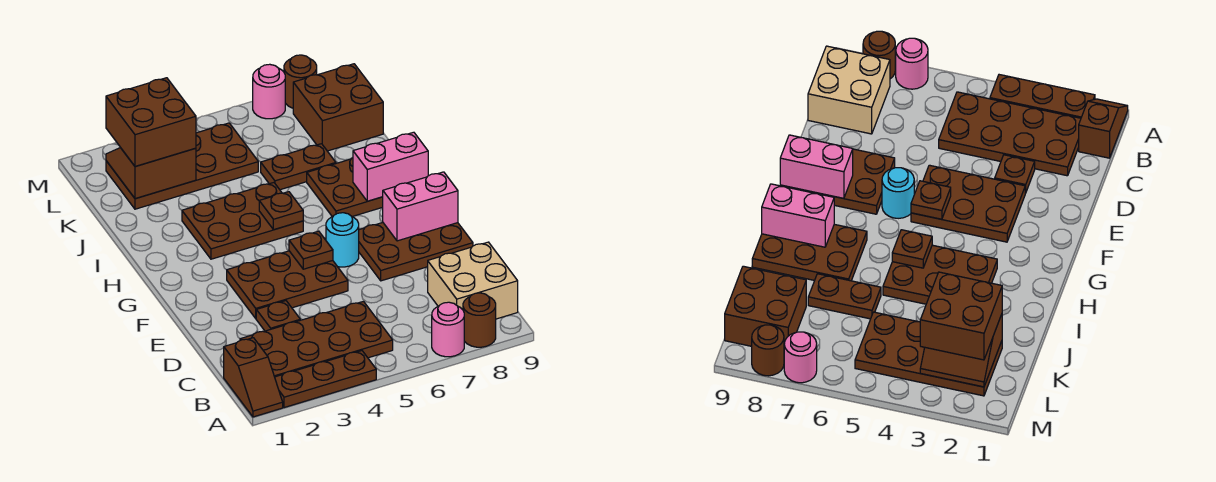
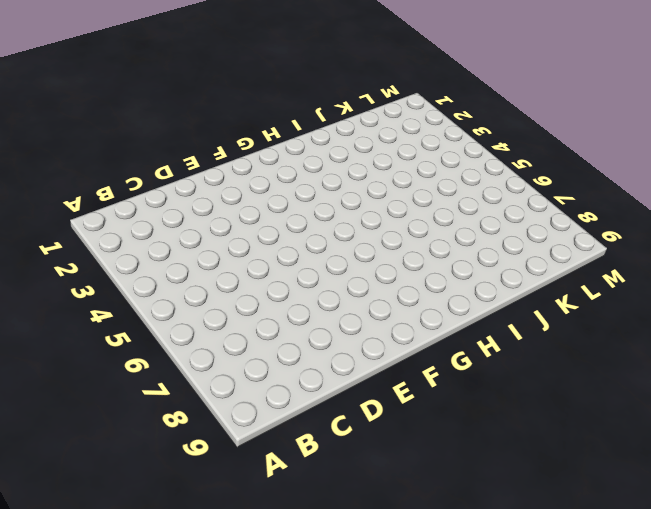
none -> brown 1x2 slope [224,338,283,417]
none -> brown 1x3 plate [275,351,376,408]
none -> pink 1x1 round brick [432,302,464,357]

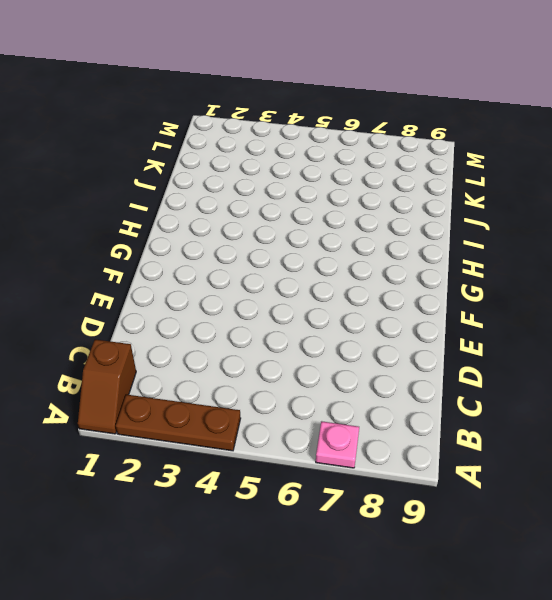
pink 1x1 plate [316,421,359,468] -> pink 1x1 round brick [432,302,464,357]
none -> brown 1x1 round brick [463,293,496,347]
none -> brown 2x4 plate [240,301,393,377]
none -> tan 2x2 brick [428,242,518,319]

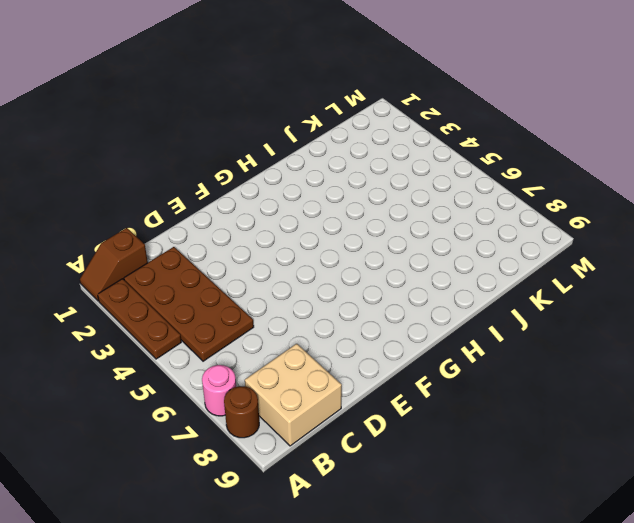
none -> brown 1x1 plate [256,301,300,331]
none -> brown 2x3 plate [227,251,348,318]
none -> brown 2x3 plate [359,222,473,281]

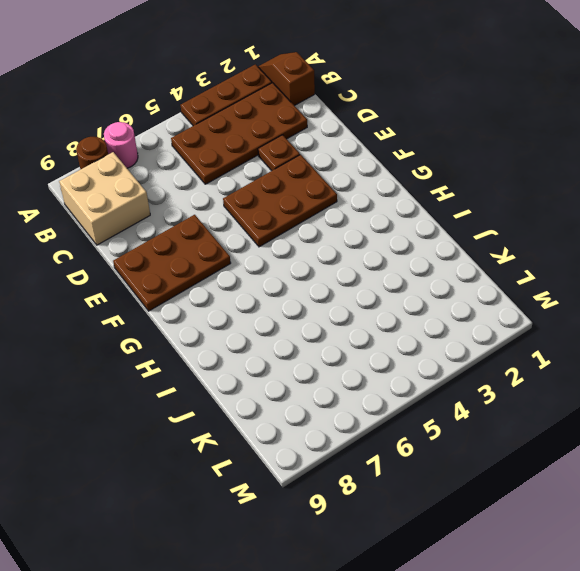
none -> cyan 1x1 round brick [326,213,359,267]
none -> brown 2x3 plate [182,183,303,259]
none -> brown 2x3 plate [307,158,383,217]

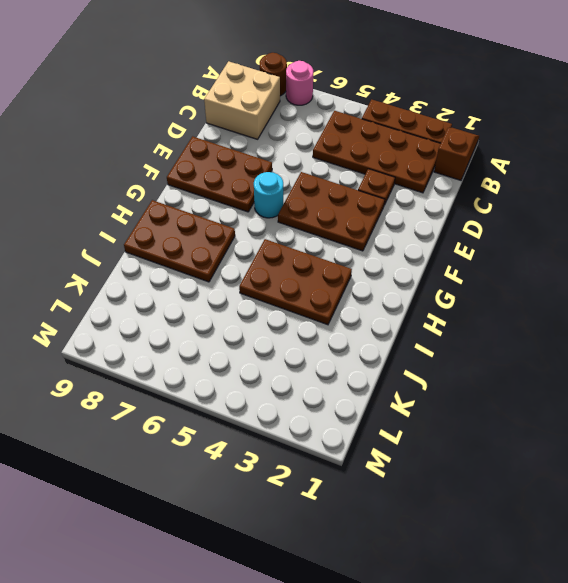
none -> brown 1x2 plate [261,144,336,190]
none -> brown 2x4 plate [106,123,258,209]
none -> brown 2x2 brick [293,64,383,151]

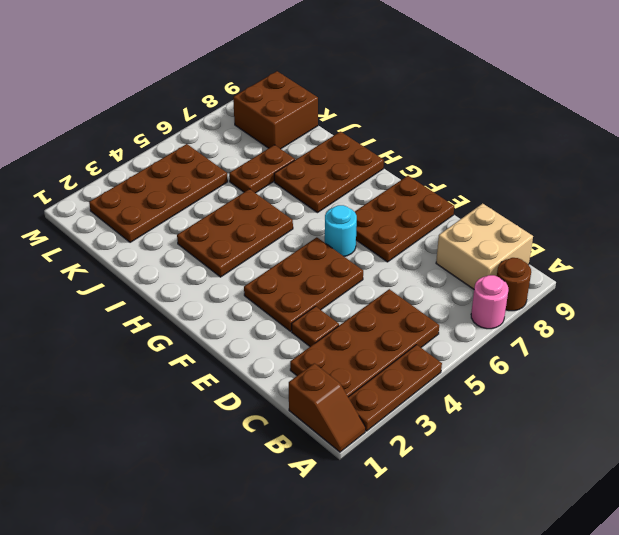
none -> pink 1x1 round brick [253,64,285,119]
none -> brown 1x1 round brick [284,55,317,108]
none -> brown 1x1 plate [289,231,333,269]

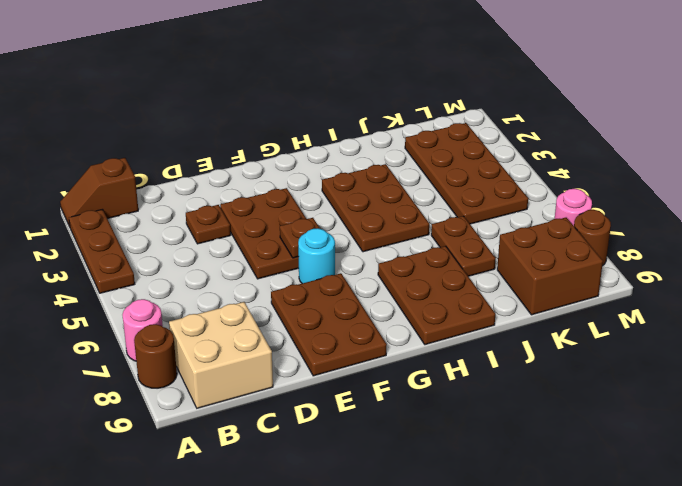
none -> brown 2x4 plate [240,301,393,377]
none -> pink 1x2 brick [383,172,458,241]
none -> brown 1x1 plate [259,192,303,230]

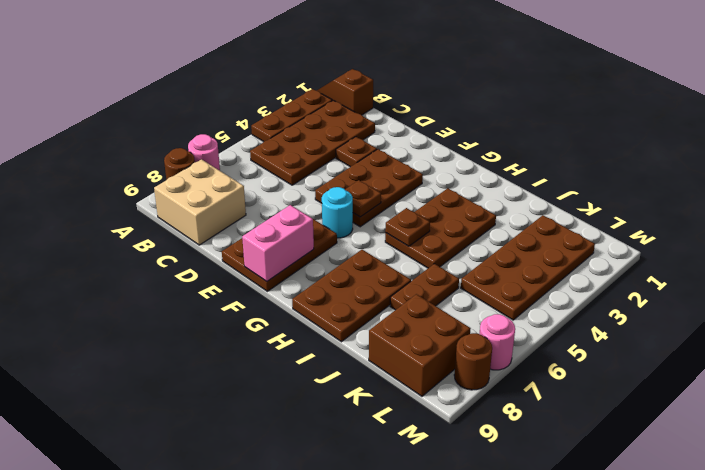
none -> pink 1x2 brick [353,132,428,201]
none -> brown 2x2 slope [106,148,196,199]
none -> brown 2x2 brick [106,78,196,167]

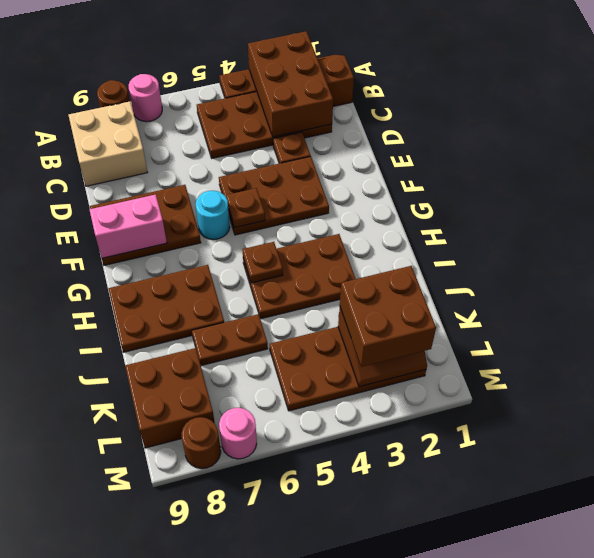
brown 2x3 brick [248,31,333,137] -> none
none -> pink 1x2 brick [353,132,428,201]

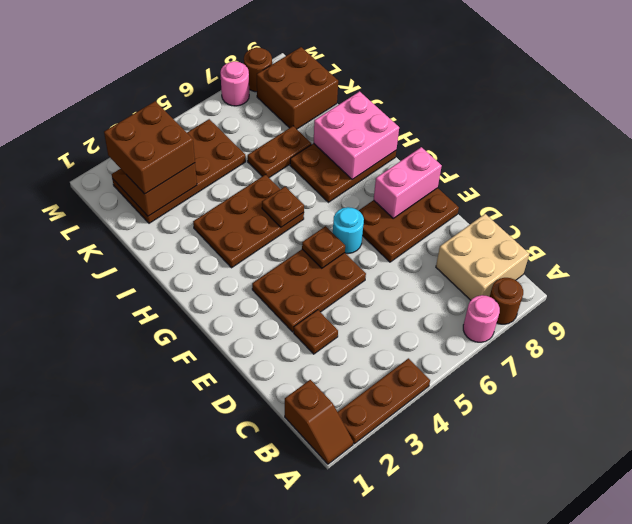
pink 2x2 brick [314,91,399,179] -> pink 1x2 brick [353,132,428,201]
none -> brown 2x4 plate [240,301,393,377]

